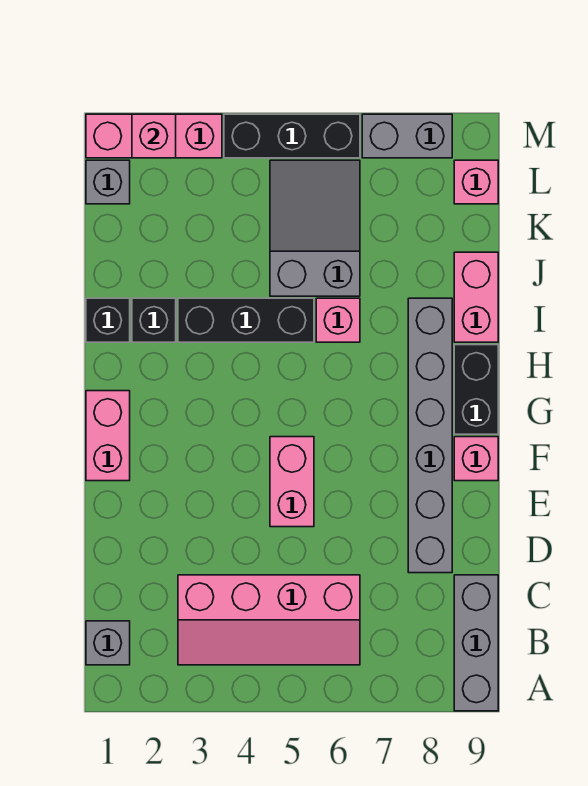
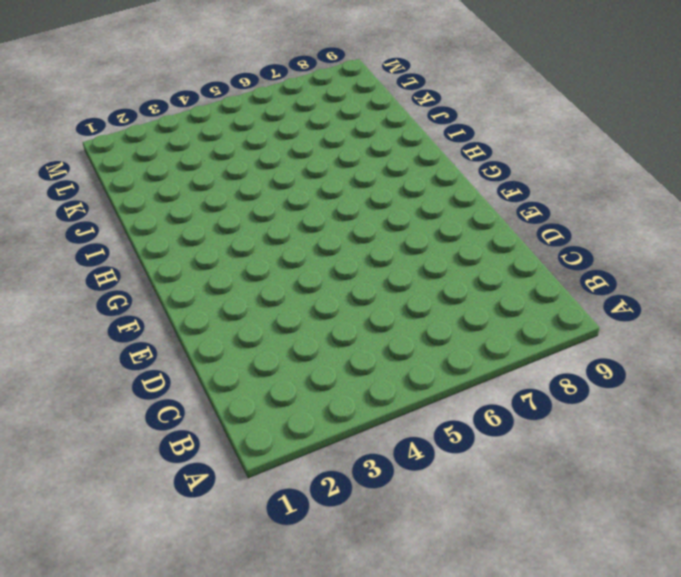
none -> grey 1x3 brick [454,575,498,711]
none -> grey 1x1 brick [86,621,130,665]
none -> pink 2x4 slope [178,575,360,665]

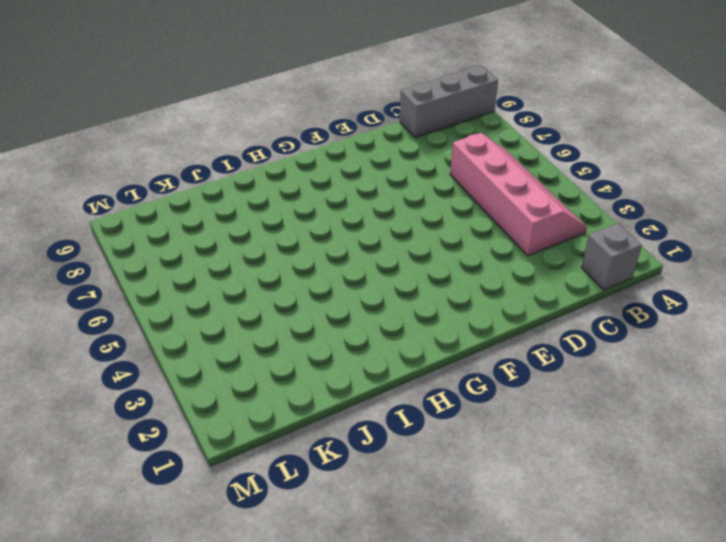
none -> grey 1x6 brick [408,298,452,573]
none -> pink 1x2 brick [270,437,314,527]
none -> pink 1x2 brick [86,391,130,481]

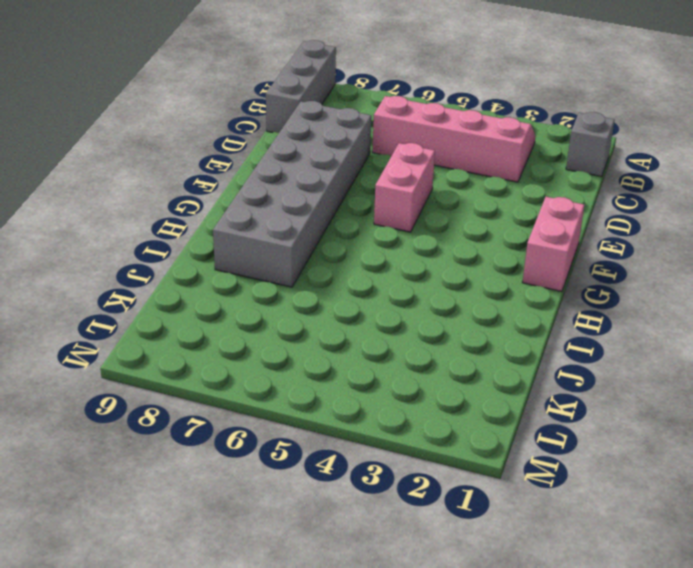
grey 2x6 brick [213,101,371,287] -> grey 1x6 brick [408,298,452,573]
none -> pink 1x1 brick [454,437,498,481]
none -> black 1x2 brick [454,345,498,434]
none -> black 1x1 brick [86,298,130,342]

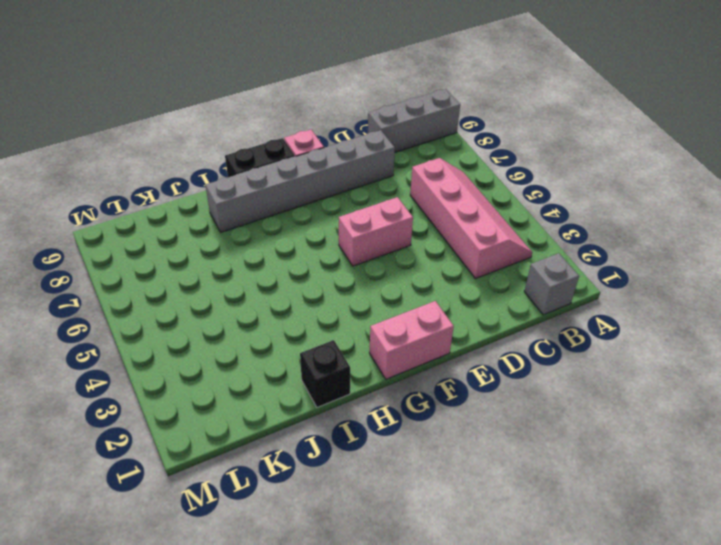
none -> black 1x1 brick [132,298,176,342]
none -> black 1x3 brick [178,298,314,342]
none -> pink 1x1 brick [316,298,360,342]

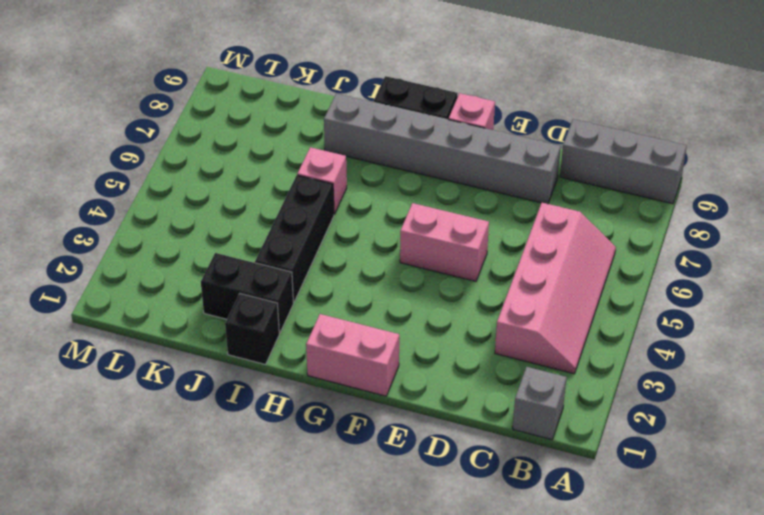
black 1x2 brick [201,253,294,333] -> black 1x1 brick [132,298,176,342]
none -> pink 1x2 brick [454,252,498,342]
none -> grey 2x3 slope [270,160,360,296]
none -> grey 1x1 brick [86,160,130,204]

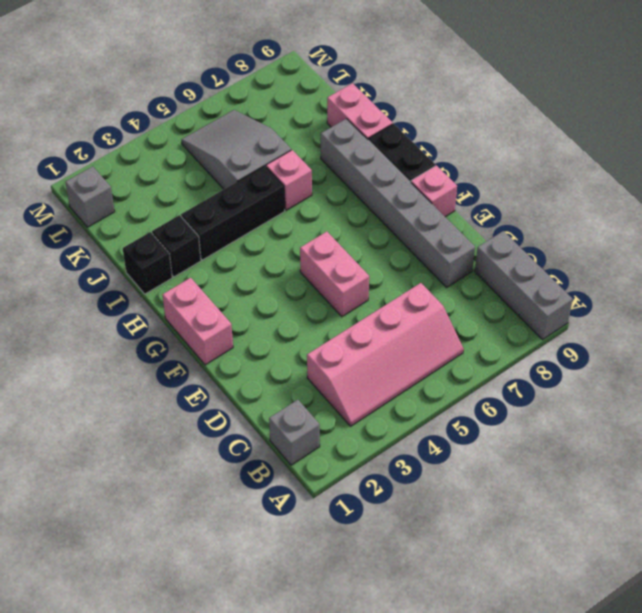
none -> pink 1x1 brick [454,160,498,204]
none -> pink 1x3 brick [86,114,222,158]
none -> black 1x3 brick [224,114,360,158]

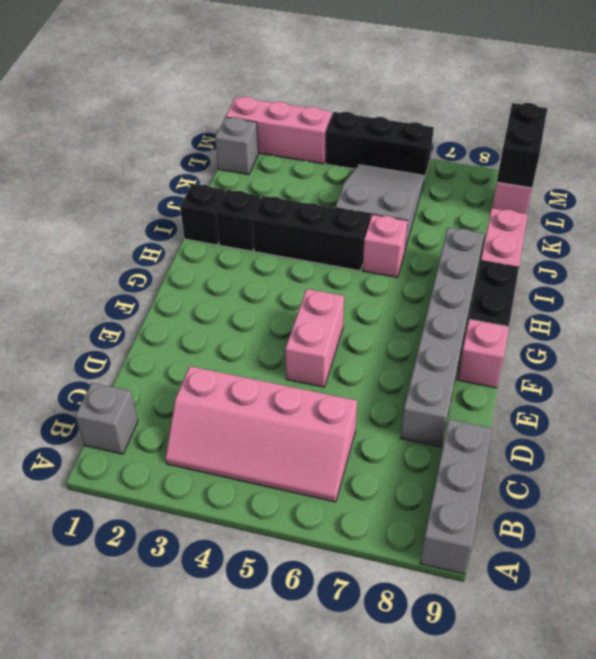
black 1x2 brick [497,103,547,188] -> none
none -> pink 1x2 brick [86,391,130,481]
none -> grey 1x2 brick [362,114,452,158]
none -> pink 1x1 brick [132,114,176,158]

